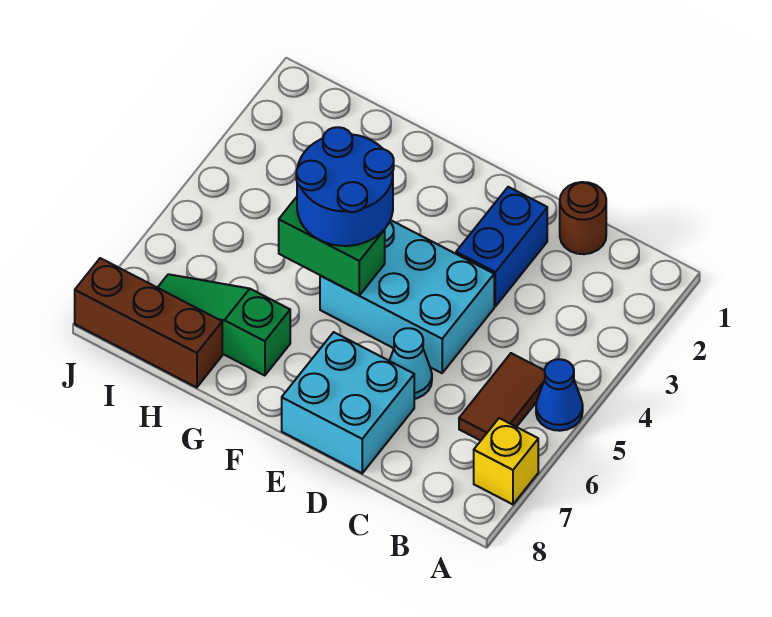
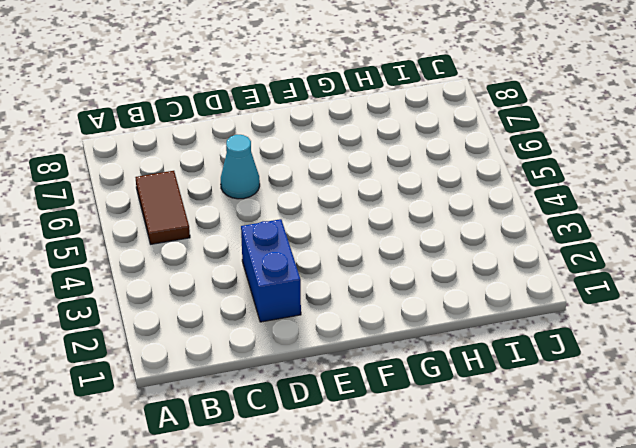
none -> blue 1x1 cone [536,359,583,431]
none -> yellow 1x1 brick [474,418,538,504]
none -> brown 1x1 round brick [560,182,606,254]

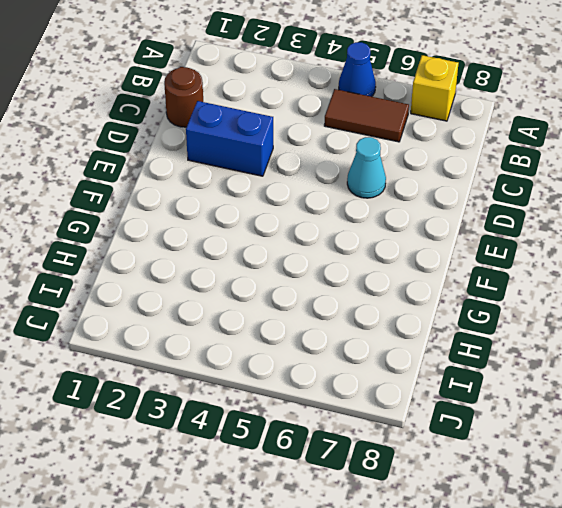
none -> cyan 2x3 brick [320,220,494,373]
none -> cyan 2x2 brick [282,332,414,473]
none -> green 1x3 slope [157,274,290,376]

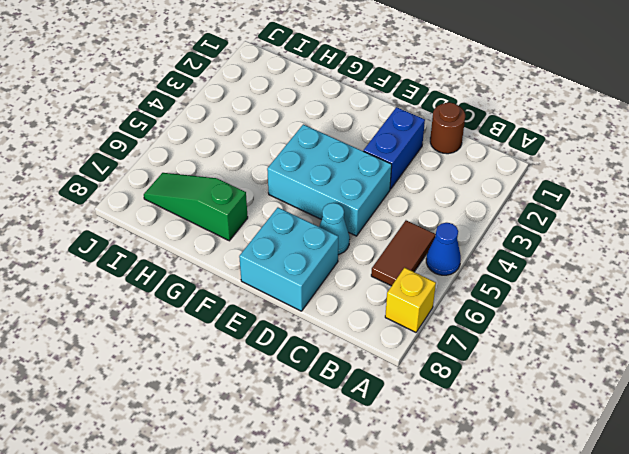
none -> brown 1x3 brick [75,258,222,388]
none -> green 1x2 brick [279,197,385,295]
none -> blue 2x2 round brick [296,127,394,246]

